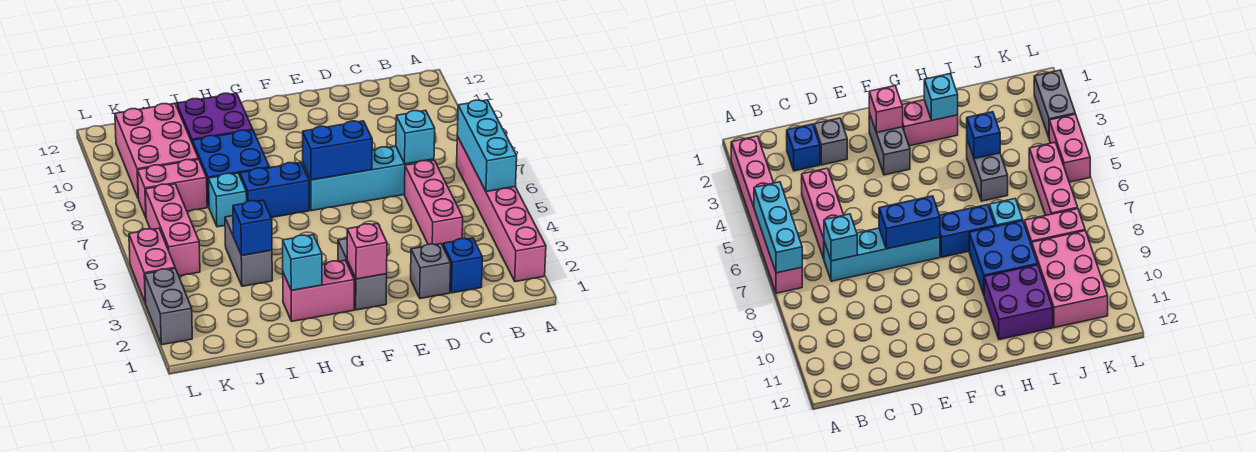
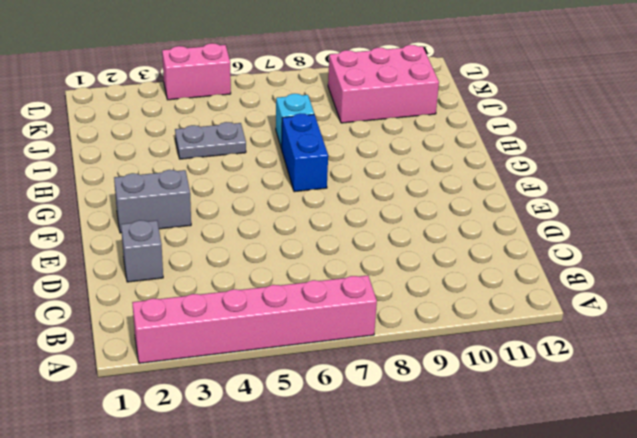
grey 1x2 plate [175,122,246,159] -> grey 1x2 brick [225,216,272,286]
none -> blue 1x1 brick [443,238,483,293]
none -> pink 1x3 brick [404,160,463,246]
none -> cyan 1x4 brick [303,146,434,211]

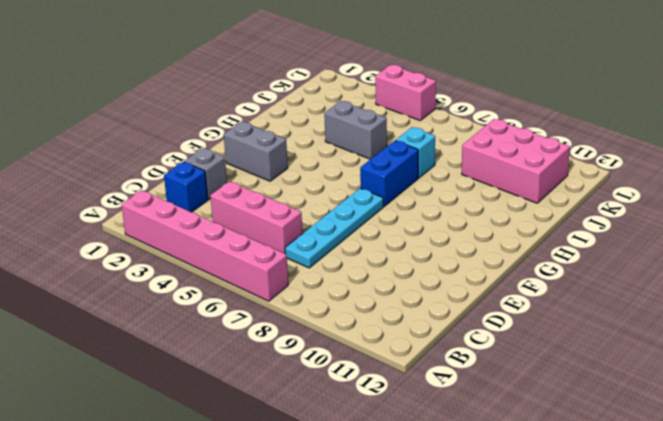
cyan 1x4 plate [285,188,383,268] -> cyan 1x4 brick [303,146,434,211]
none -> pink 1x2 brick [283,260,354,321]
none -> blue 2x2 brick [193,130,269,207]
none -> purple 2x2 brick [177,93,253,144]

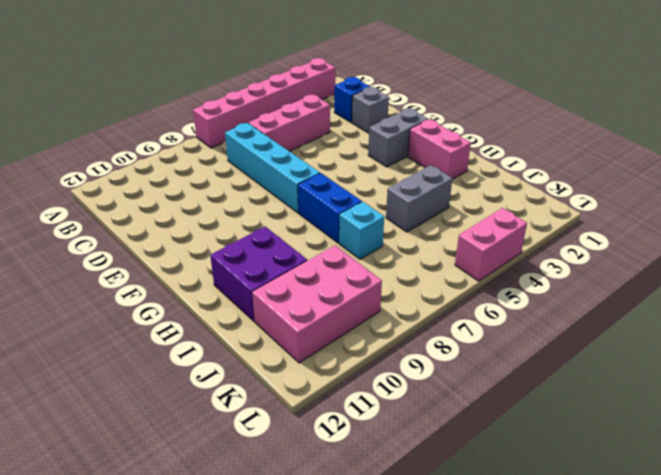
none -> blue 2x2 brick [193,130,269,207]
none -> pink 1x2 brick [138,159,207,217]
none -> pink 1x3 brick [145,184,200,276]

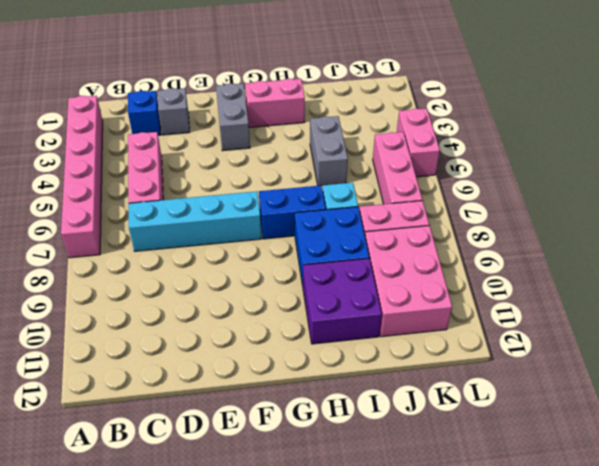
none -> grey 1x2 brick [145,268,192,345]
none -> cyan 1x3 brick [457,100,517,192]
none -> cyan 1x1 brick [396,110,435,164]

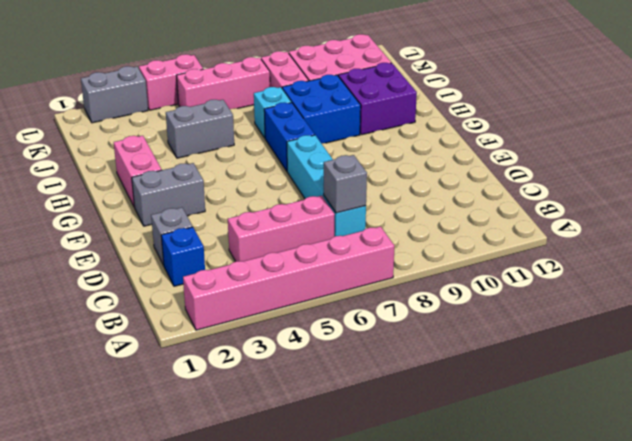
grey 1x1 brick [324,155,367,213] -> cyan 1x1 brick [396,110,435,164]
none -> cyan 1x3 brick [457,100,517,192]
none -> blue 1x2 brick [303,121,372,180]
none -> pink 1x1 brick [347,223,387,279]

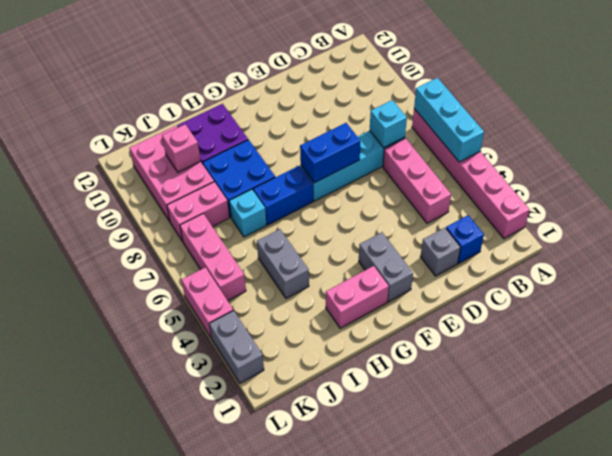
pink 1x1 brick [162,124,201,172] -> pink 1x1 brick moved to [347,223,387,279]
none -> cyan 1x1 brick [283,235,322,290]
none -> blue 1x1 brick [233,200,272,256]

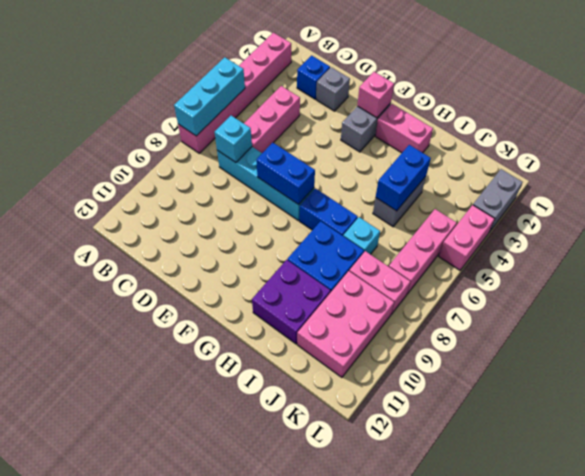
blue 1x2 brick [376,145,431,211] -> blue 1x1 brick [233,200,272,256]
none -> cyan 1x1 brick [283,235,322,290]

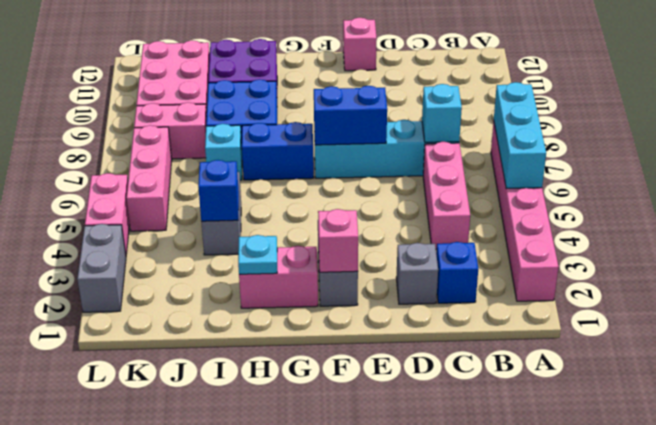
pink 1x1 brick [343,17,377,71] -> none
cyan 1x1 plate [238,235,277,274] -> cyan 1x1 brick [283,235,322,290]

